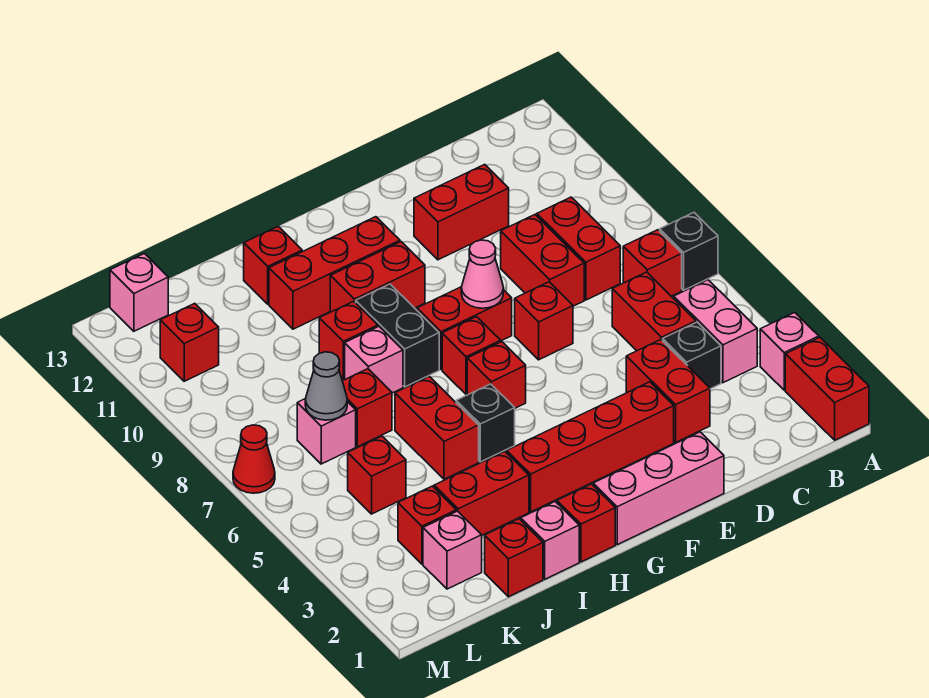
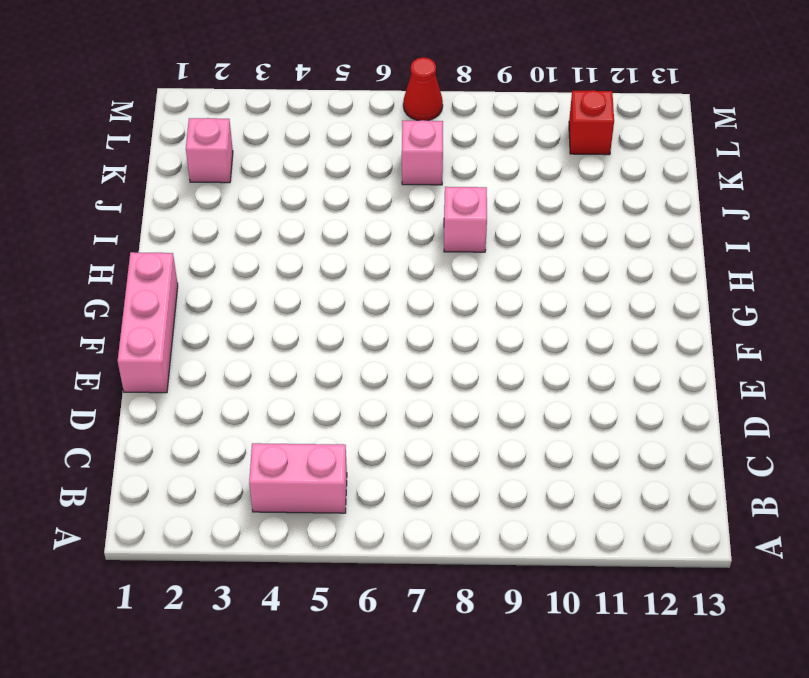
none -> red 1x2 brick [785,338,869,440]
none -> pink 1x1 brick [760,312,819,390]
none -> black 1x1 brick [660,213,718,290]
none -> red 1x1 brick [623,230,682,296]

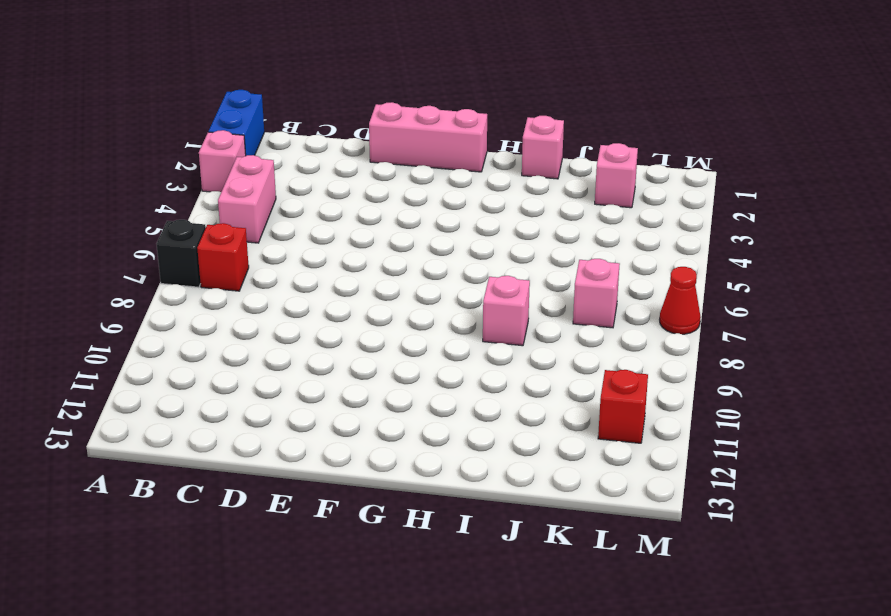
blue 1x2 brick [209,90,264,156] -> red 1x2 brick [785,338,869,440]
none -> black 1x1 brick [663,322,721,389]
none -> red 1x2 brick [612,272,696,351]
none -> red 1x2 brick [536,197,620,300]
none -> red 1x2 brick [626,340,710,442]

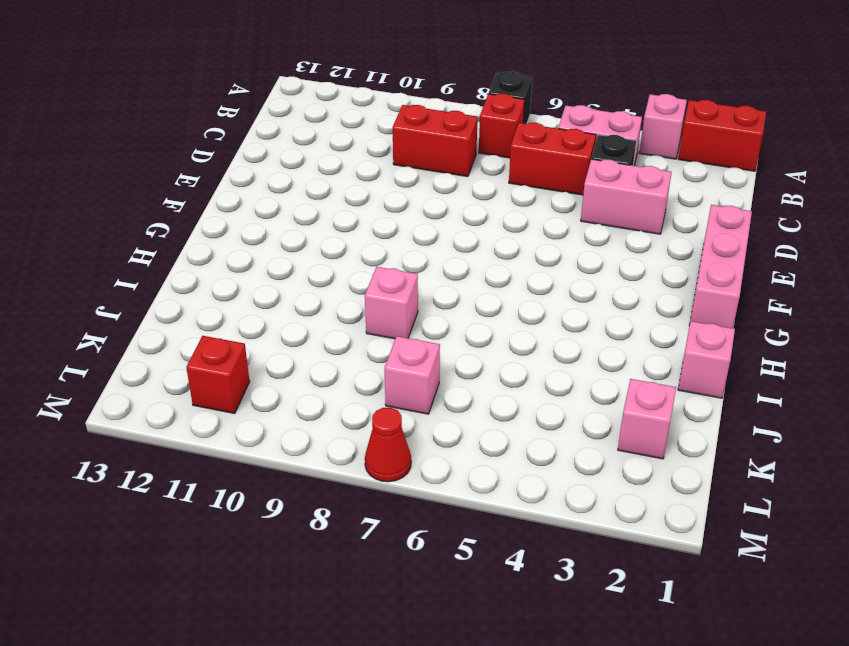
pink 1x2 brick [581,159,672,234] -> red 1x2 brick [626,340,710,442]
none -> red 1x2 brick [501,215,584,306]
none -> red 1x2 brick [414,164,509,260]
none -> red 1x4 brick [507,382,674,512]
none -> red 1x1 brick [515,282,573,360]

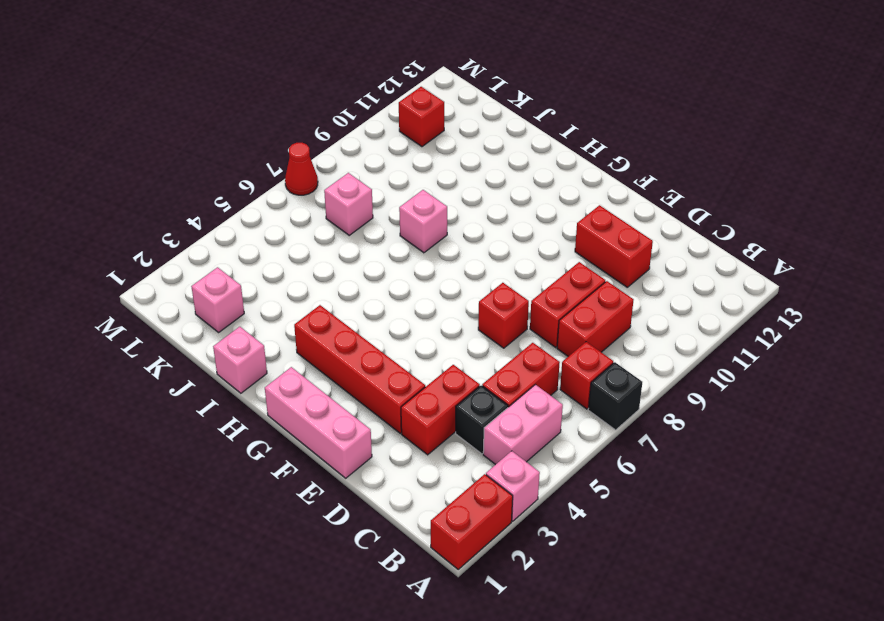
none -> red 1x2 brick [417,287,512,369]
none -> red 1x1 brick [467,342,526,408]
none -> red 1x1 brick [442,317,501,395]
none -> red 1x2 brick [330,242,425,312]

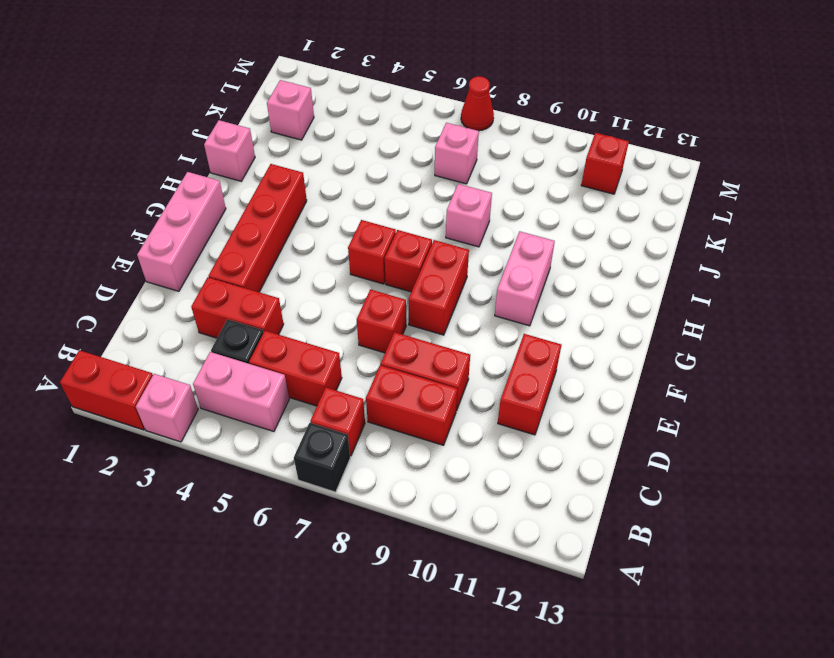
pink 1x2 brick [495,231,555,326] -> red 1x2 brick [330,242,425,312]
none -> red 1x3 brick [269,217,400,329]
none -> red 1x1 brick [557,484,615,562]
none -> black 1x1 brick [456,384,515,462]
none -> black 1x2 brick [356,284,439,387]

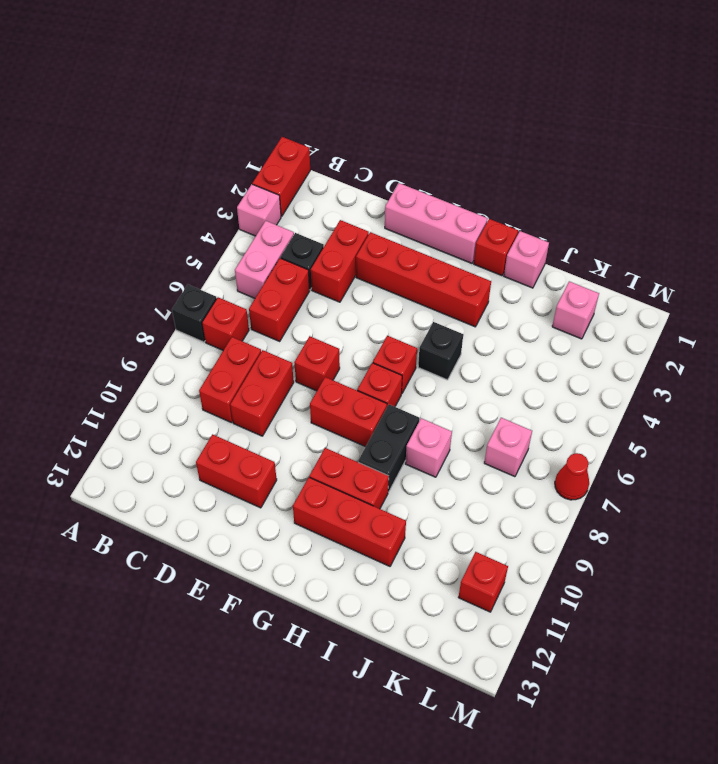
none -> red 1x2 brick [434,451,529,535]
none -> red 1x2 brick [395,376,479,479]
none -> red 1x1 brick [319,301,378,379]
none -> red 1x1 brick [244,226,302,304]

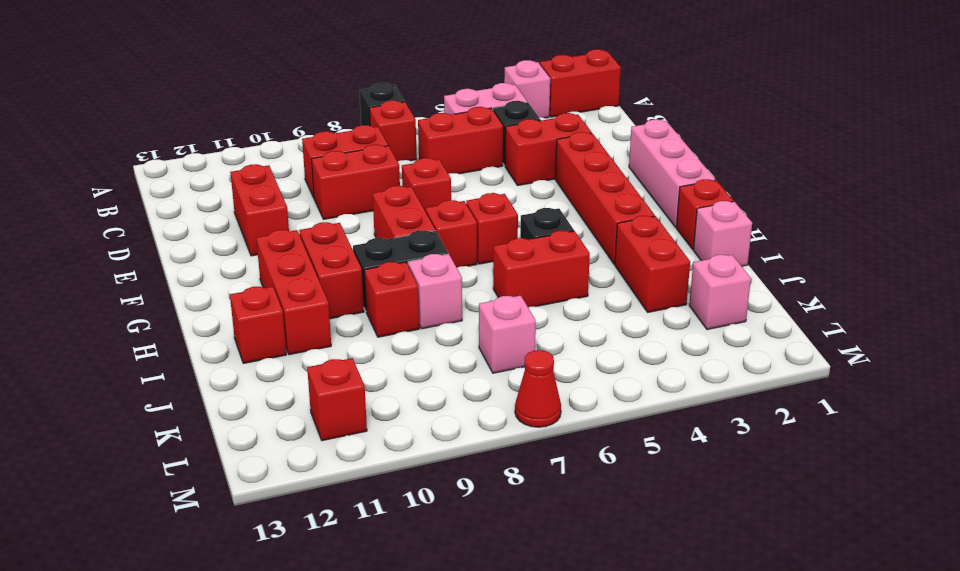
none -> red 1x1 brick [485,519,543,597]
none -> red 1x1 brick [343,369,392,447]
none -> red 1x1 brick [398,486,456,564]
none -> red 1x1 brick [348,436,406,514]

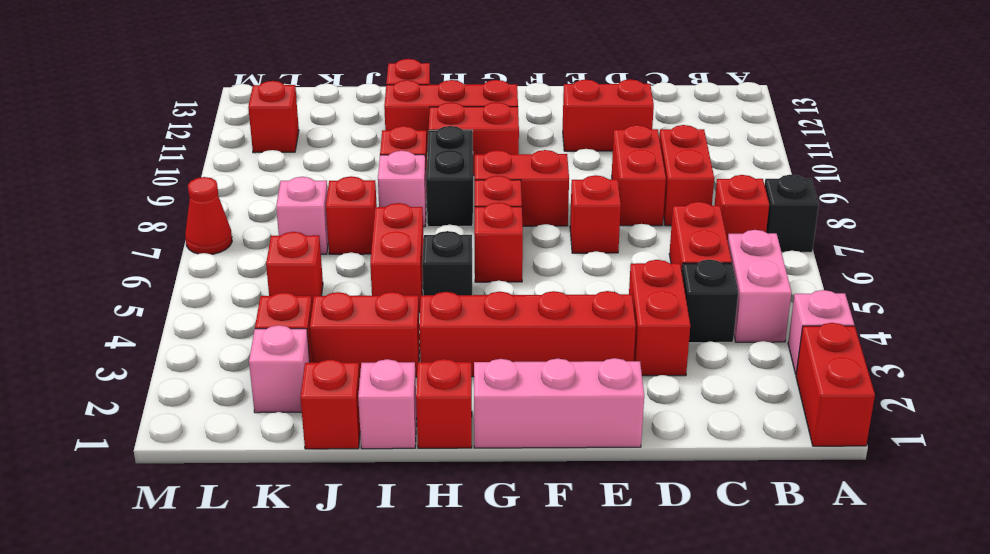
none -> pink 1x1 brick [110,253,168,331]
none -> pink 1x1 cone [461,240,503,308]
none -> grey 1x1 cone [305,352,347,420]

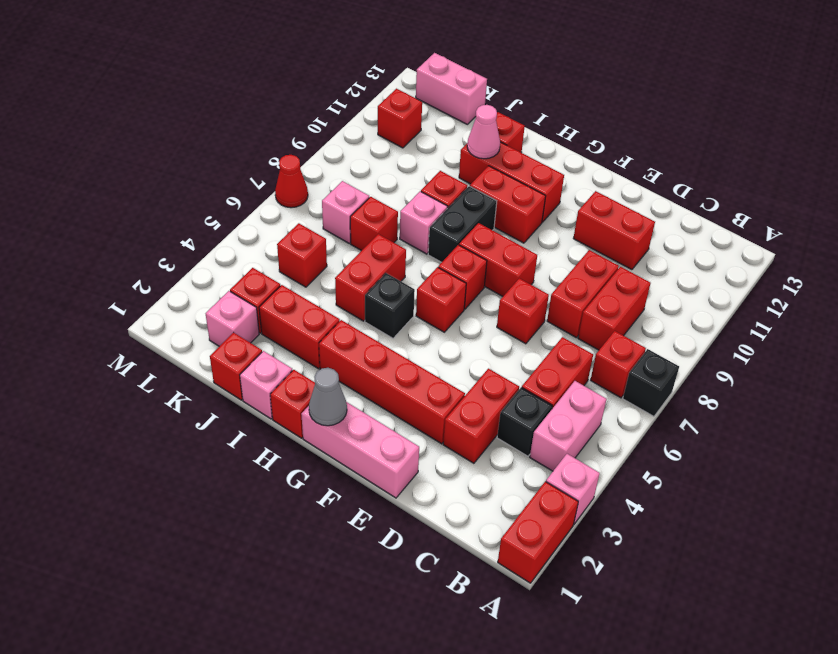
grey 1x1 cone [309,368,347,426] -> grey 1x1 cone moved to [305,352,347,420]
pink 1x1 cone [467,105,500,159] -> pink 1x1 cone moved to [461,240,503,308]
pink 1x2 brick [416,53,487,125] -> pink 1x1 brick [110,253,168,331]

